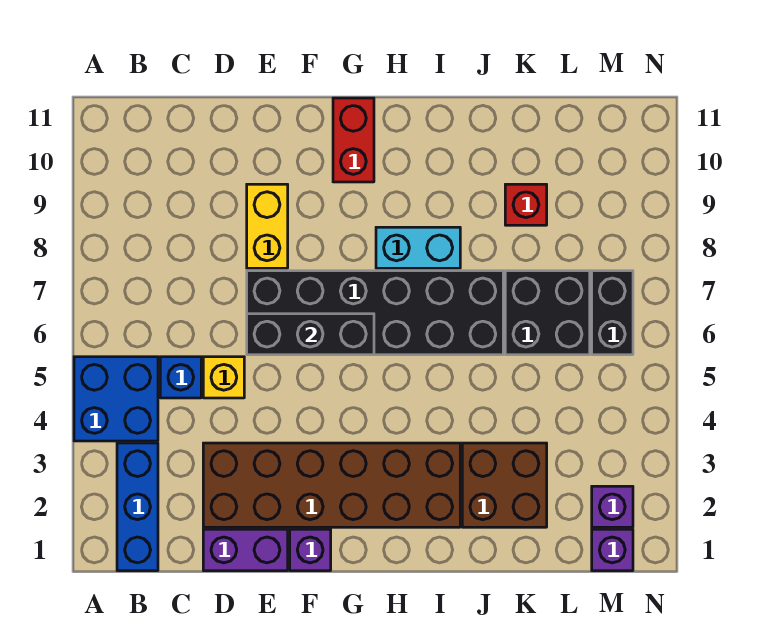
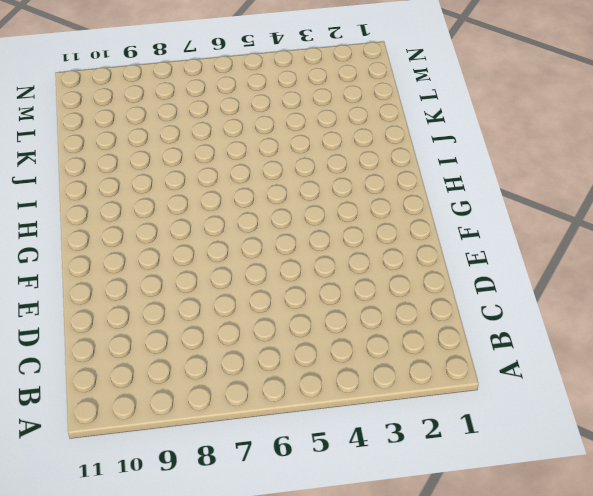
none -> blue 2x2 brick [74,357,158,441]
none -> blue 1x3 brick [117,443,158,571]
none -> blue 1x1 brick [160,357,201,398]

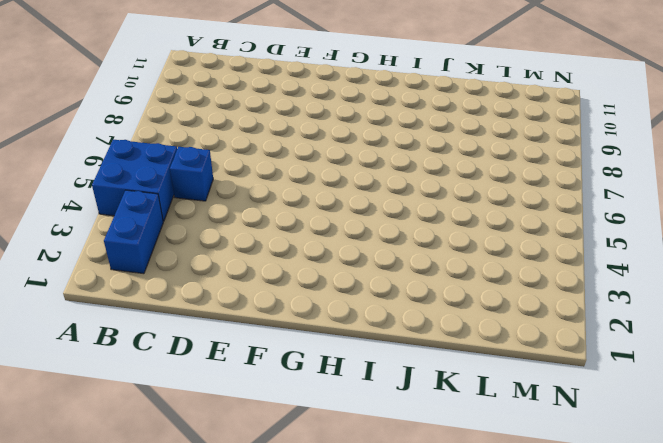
blue 1x2 brick [104,190,163,274] -> blue 1x3 brick [117,443,158,571]
none -> purple 1x2 brick [203,529,288,571]
none -> brown 2x6 brick [203,443,460,527]
none -> yellow 1x1 brick [203,357,244,398]

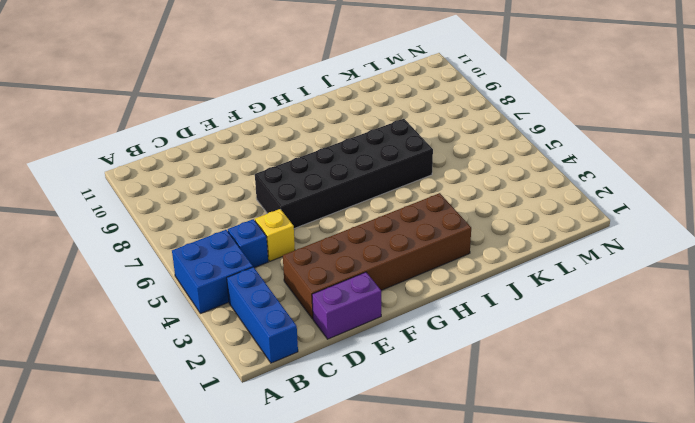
none -> yellow 1x2 brick [247,184,288,268]
none -> purple 1x1 brick [290,529,331,571]
none -> red 1x2 brick [333,98,374,182]

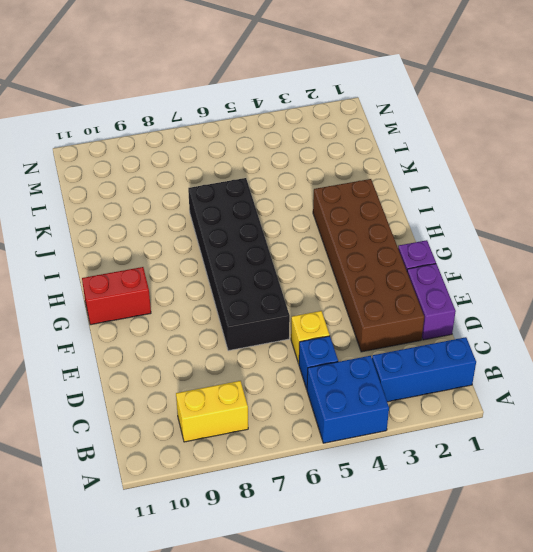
yellow 1x2 brick [176,381,248,442] -> yellow 1x2 brick moved to [247,184,288,268]
none -> cyan 1x2 brick [376,227,460,268]
none -> brown 2x2 brick [462,443,547,527]
none -> black 2x2 brick [505,271,590,355]

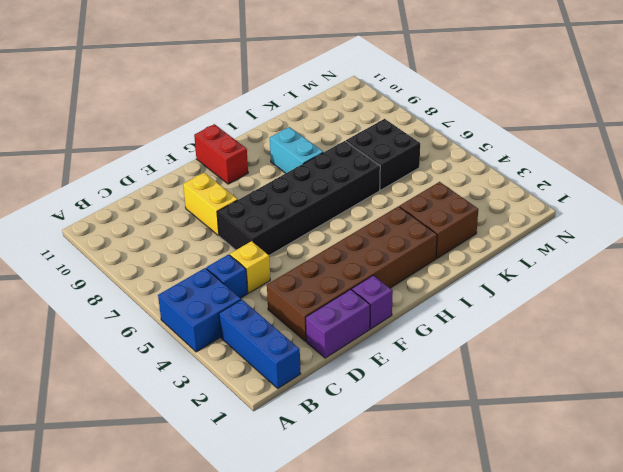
cyan 1x2 brick [270,127,323,173] -> cyan 1x2 brick turned to [376,227,460,268]
none -> red 1x1 brick [505,184,547,225]
none -> purple 1x1 brick [592,529,633,571]
none -> purple 1x1 brick [592,486,633,527]

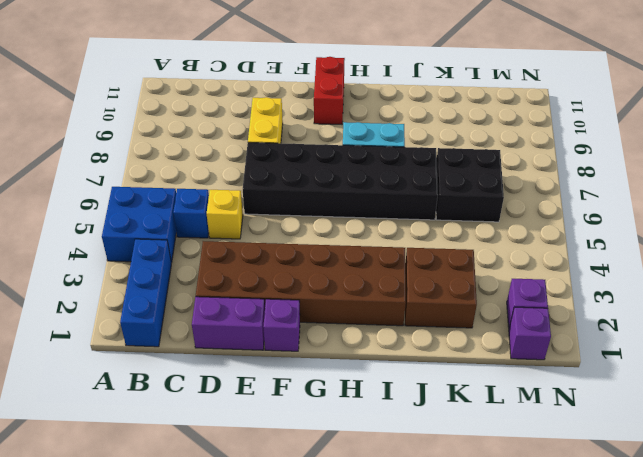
none -> red 1x1 brick [505,184,547,225]
none -> black 1x2 brick [592,271,633,355]
none -> black 1x3 brick [247,314,374,355]

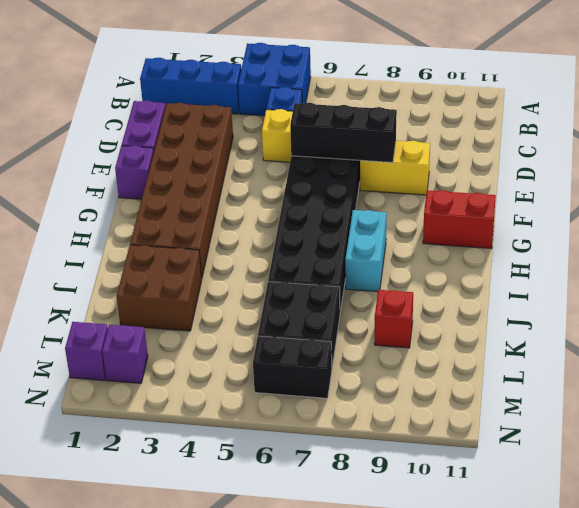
black 1x3 brick [290,103,396,163] -> black 1x3 brick turned to [247,314,374,355]

